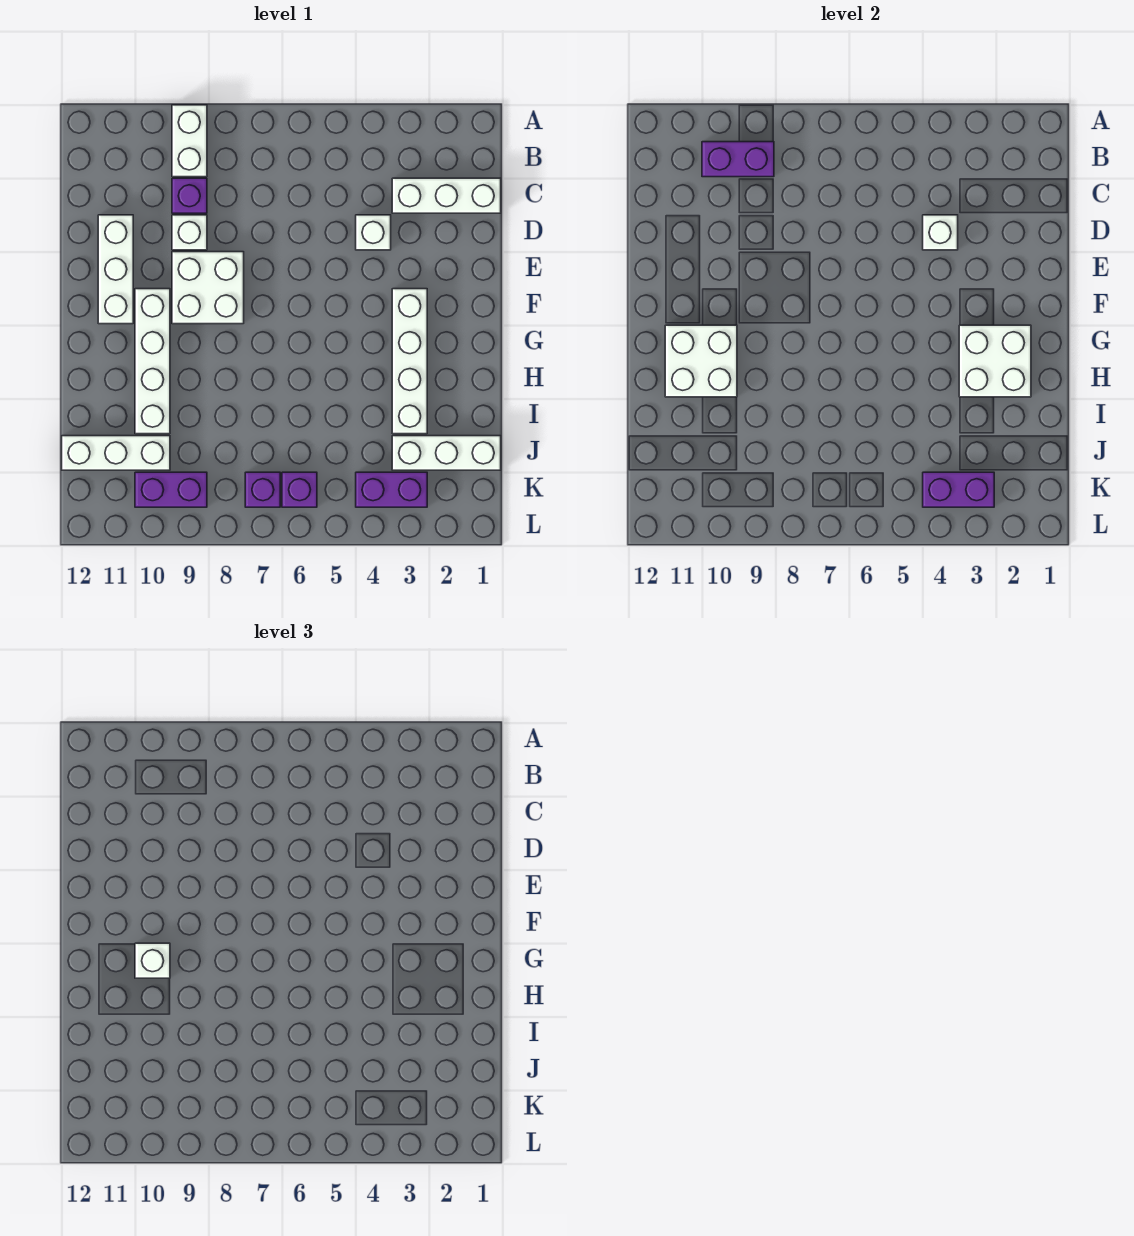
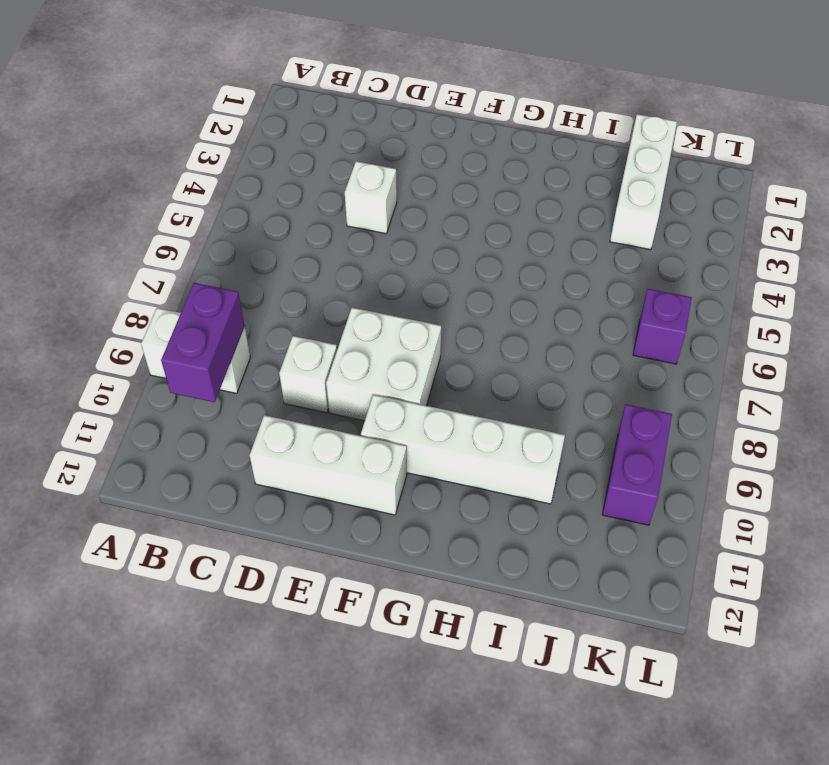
none -> white 1x3 brick [392,178,501,213]
none -> purple 1x1 brick [172,178,207,213]
none -> white 1x4 brick [392,289,427,434]

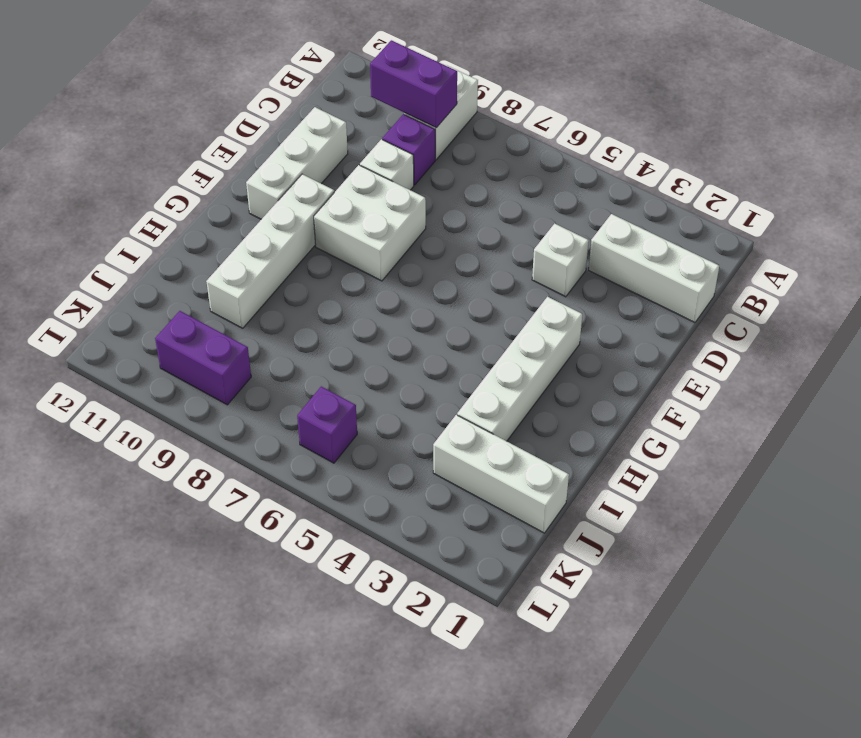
none -> white 1x3 brick [62,436,170,470]
none -> purple 1x2 brick [356,472,427,507]
none -> purple 1x1 brick [245,472,280,507]

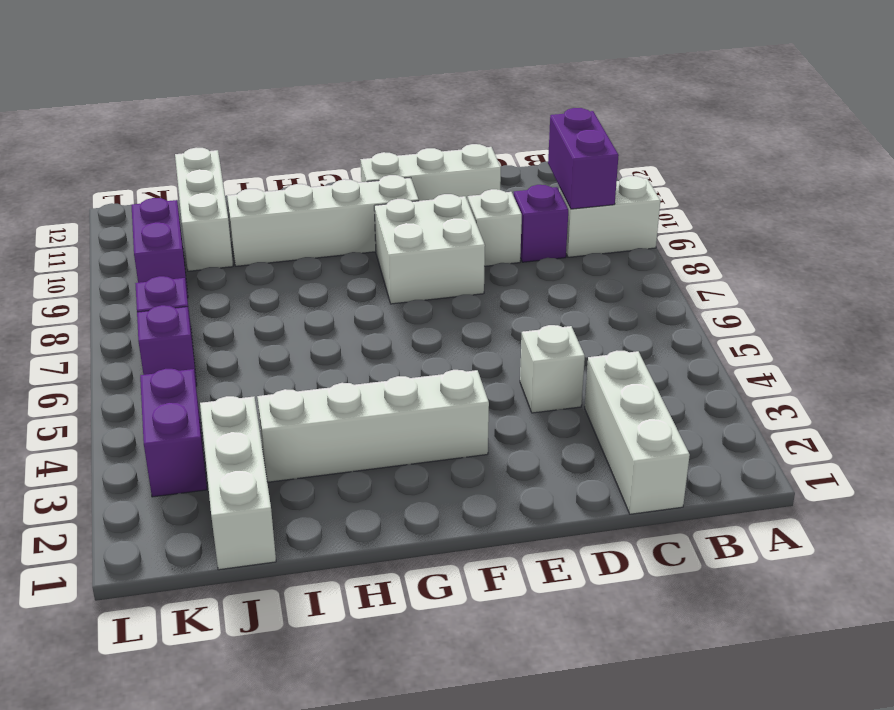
none -> white 1x1 brick [923,215,958,250]
none -> white 2x2 brick [959,325,1031,397]
none -> white 2x2 brick [665,325,737,397]

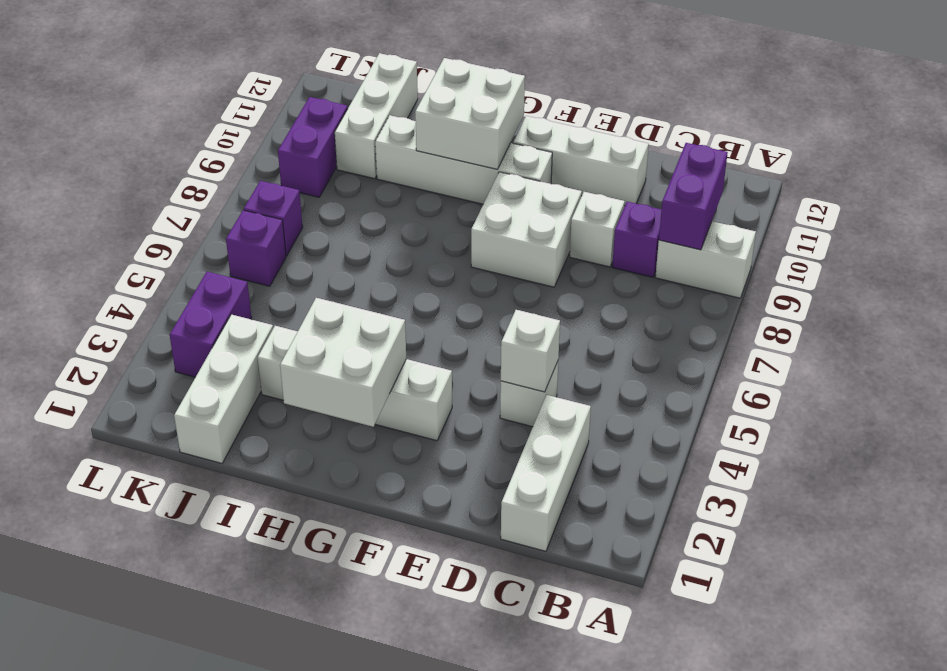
none -> purple 1x2 brick [923,472,994,507]
none -> white 1x1 brick [135,943,170,978]

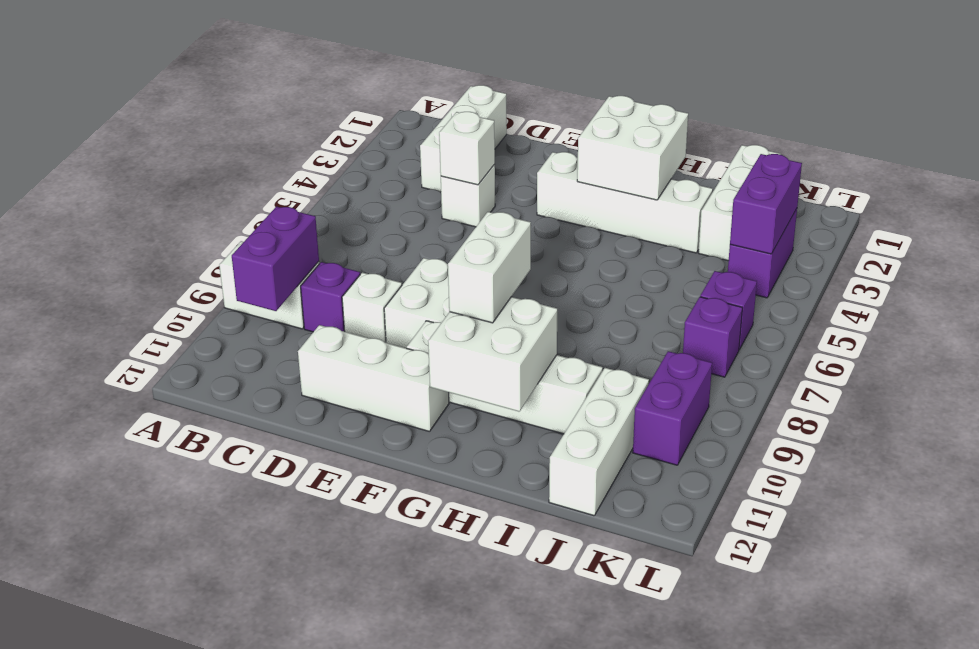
white 1x2 brick [448,212,531,323] -> white 1x1 brick [135,943,170,978]

